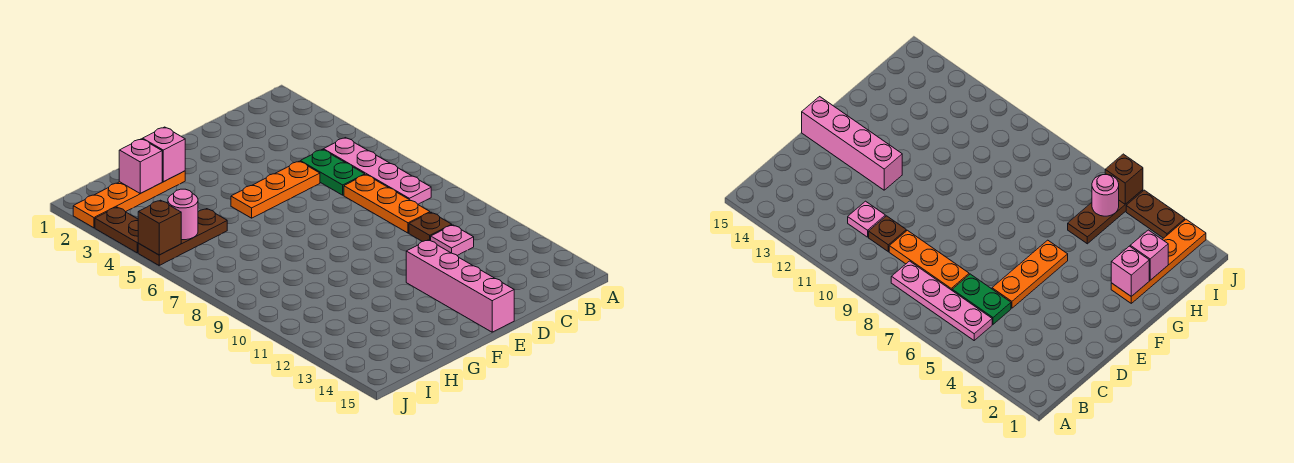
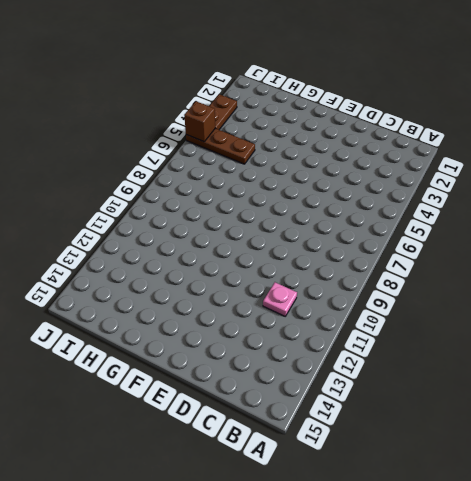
none -> pink 1x4 plate [323,138,431,204]
none -> green 1x2 plate [300,149,365,195]
none -> orange 1x3 plate [344,175,430,233]

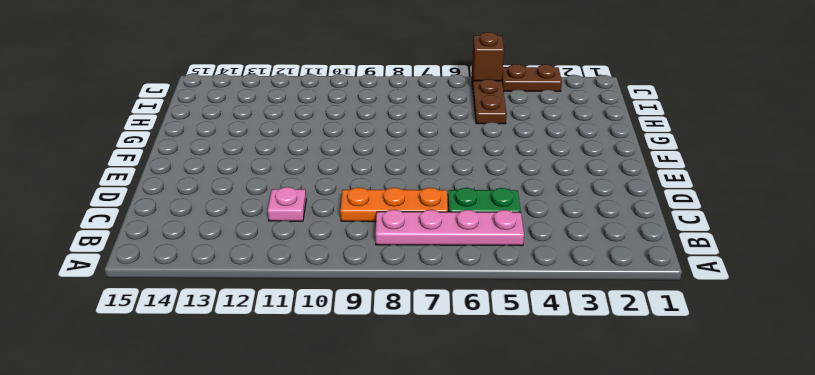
none -> brown 1x1 plate [409,212,452,242]
none -> orange 1x3 plate [231,161,320,218]
none -> pink 1x4 brick [406,240,514,332]

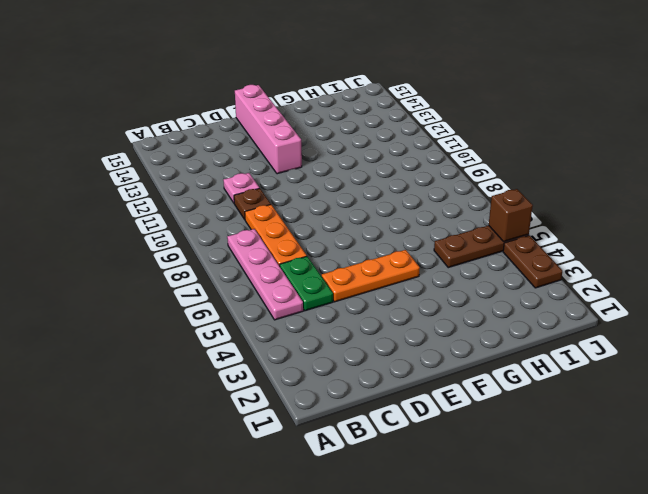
none -> orange 1x4 plate [73,171,185,228]
none -> pink 1x1 brick [143,127,185,182]
none -> pink 1x1 brick [119,139,162,193]

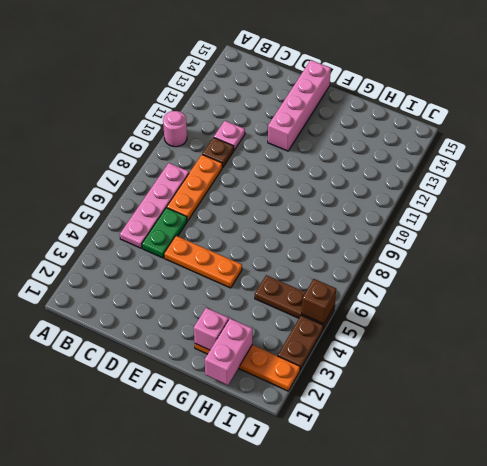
pink 1x1 round brick [163,111,187,147] -> pink 1x1 round brick moved to [168,189,198,240]
pink 1x2 brick [205,319,252,385] -> pink 1x1 brick [119,139,162,193]

